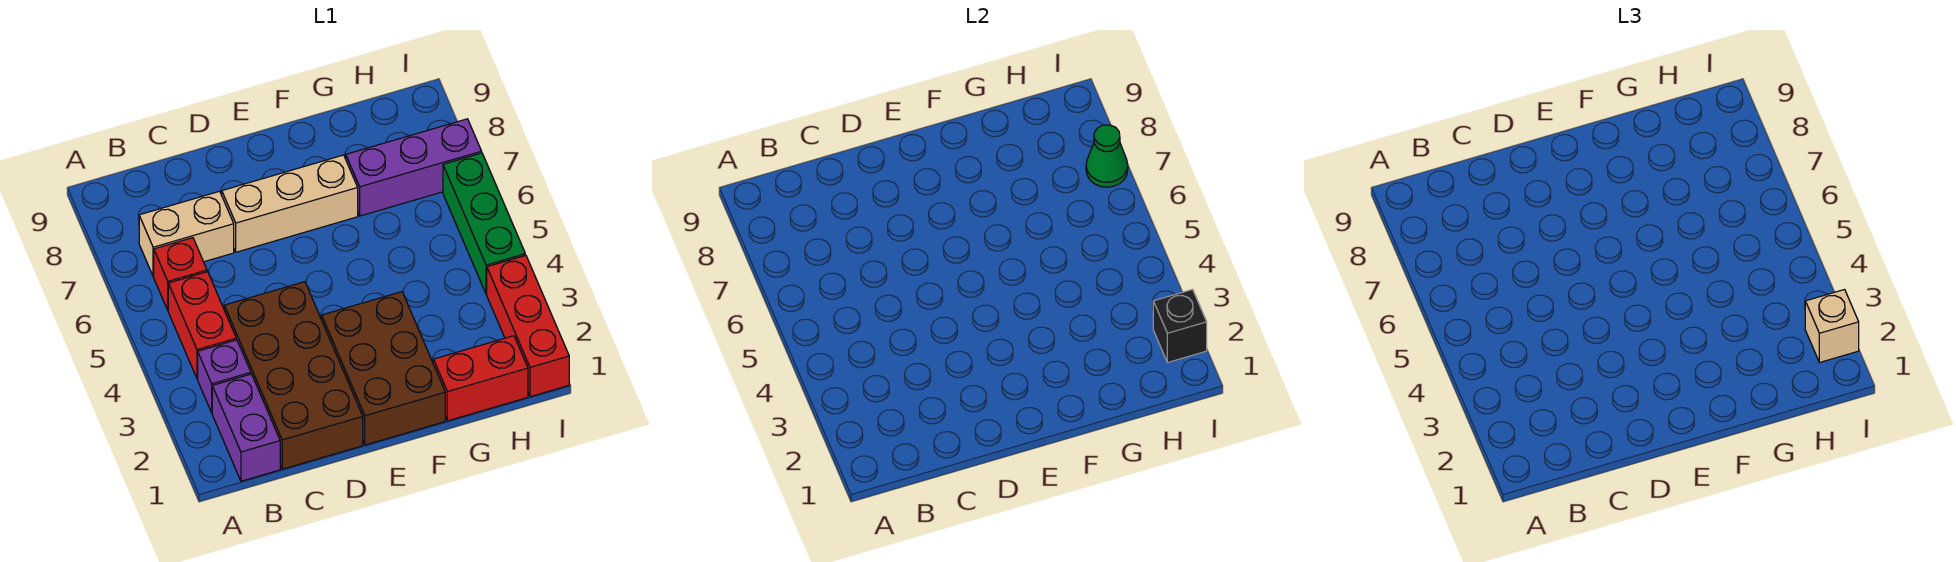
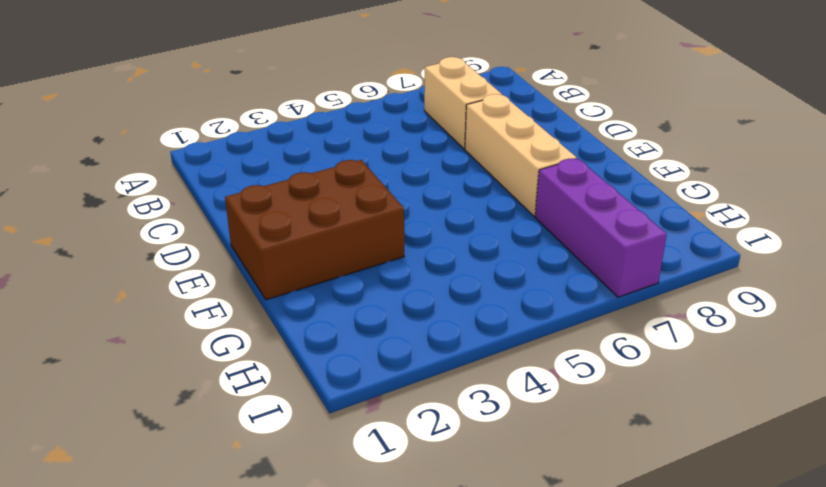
none -> purple 1x2 brick [212,374,280,481]
none -> purple 1x1 brick [198,340,251,413]
none -> red 1x2 brick [168,272,236,379]

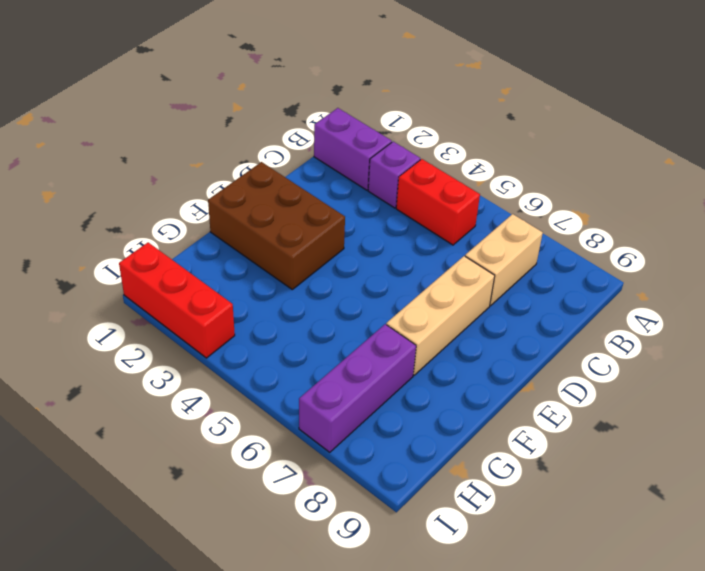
none -> red 1x1 brick [154,238,207,310]
none -> brown 2x4 brick [224,282,363,469]
none -> red 1x2 brick [433,336,528,421]

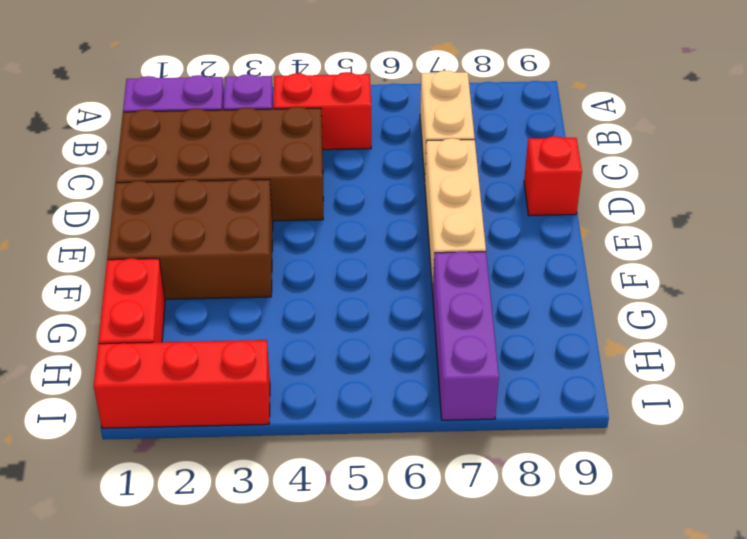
red 1x1 brick [524,136,582,216] -> red 1x1 brick moved to [154,238,207,310]
none -> green 1x3 brick [443,153,525,294]
none -> black 1x1 brick [1153,290,1207,363]
none -> green 1x1 cone [1086,125,1128,187]

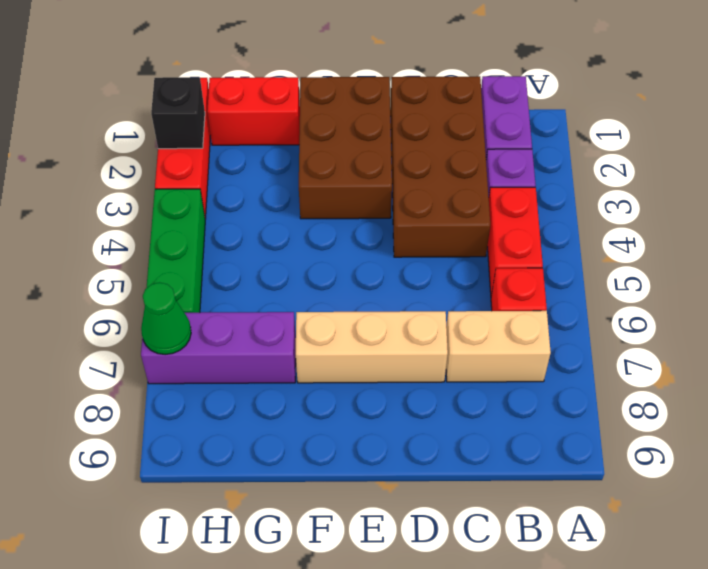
none -> tan 1x1 brick [1805,290,1859,363]

